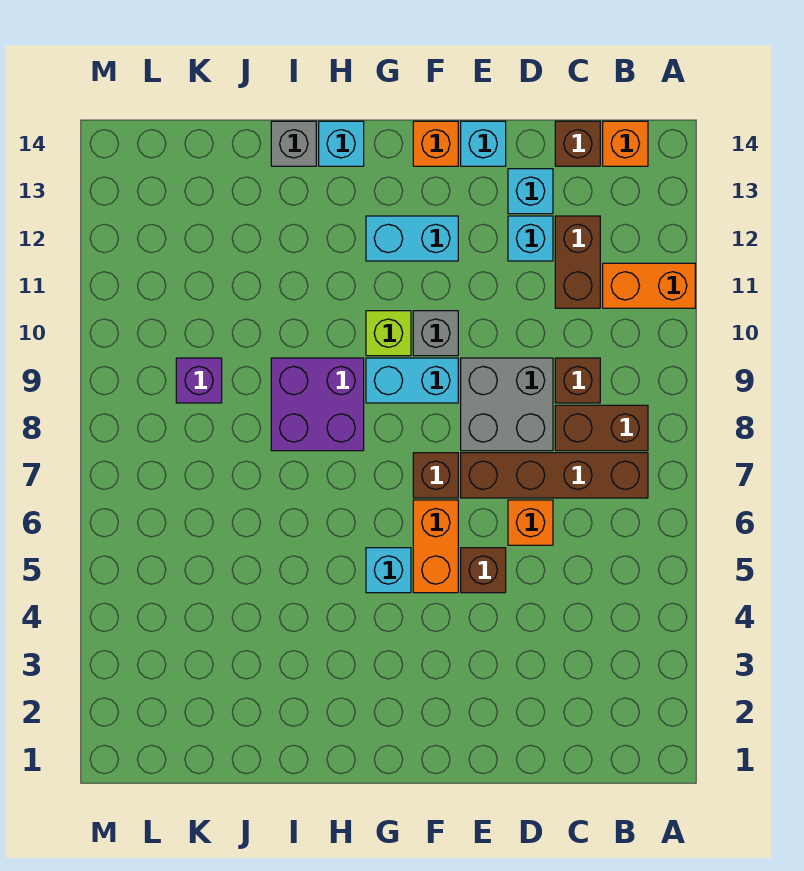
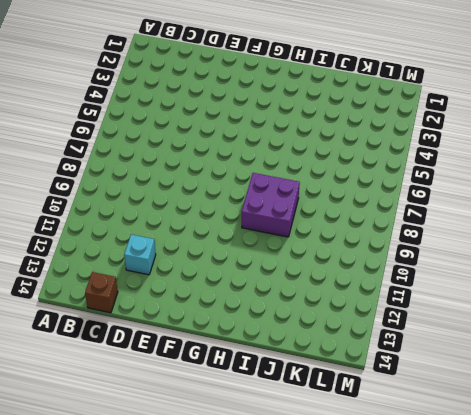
none -> orange 1x2 brick [603,263,695,308]
none -> brown 1x4 brick [461,453,648,498]
none -> brown 1x2 brick [555,405,648,451]

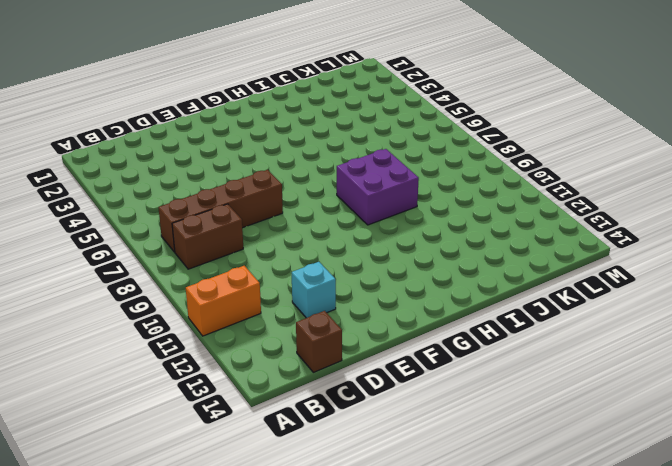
none -> orange 1x1 brick [603,121,648,166]
none -> brown 1x1 brick [555,358,600,403]
none -> brown 1x2 brick [555,216,600,308]

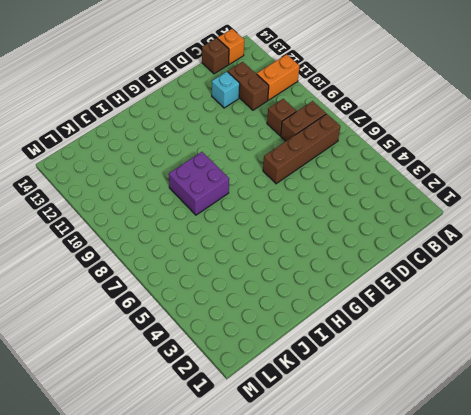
none -> orange 1x1 brick [508,500,553,545]
none -> grey 2x2 brick [461,358,553,451]
none -> cyan 1x1 brick [508,169,553,214]

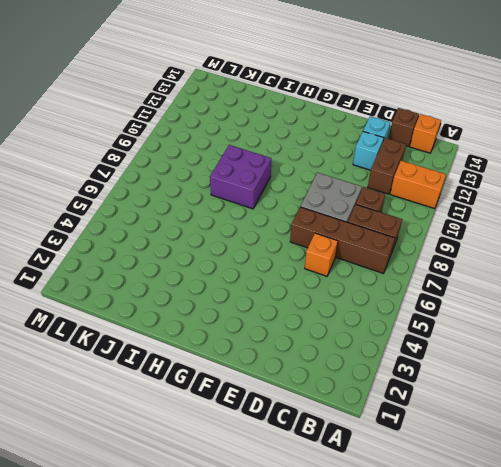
none -> brown 1x1 brick [461,548,506,593]
none -> cyan 1x1 brick [461,121,506,166]
none -> orange 1x2 brick [413,500,458,593]

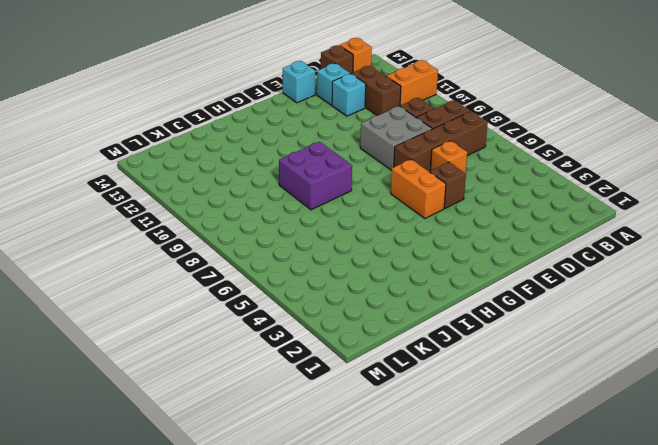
none -> brown 1x1 brick [413,453,458,498]
none -> cyan 1x2 brick [366,358,458,403]
none -> grey 1x1 brick [413,311,458,356]

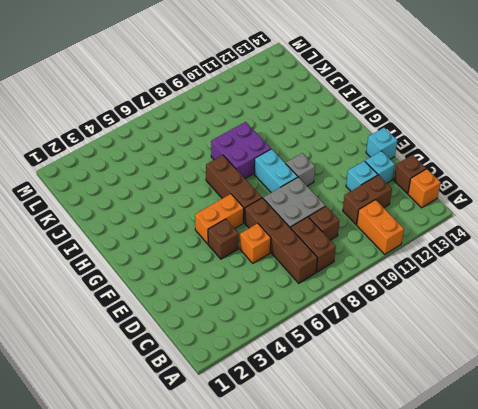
brown 1x3 brick [206,155,262,223] -> brown 1x1 brick [413,453,458,498]
none -> cyan 1x2 brick [366,216,458,261]
none -> orange 1x1 brick [413,121,458,166]
none -> cyan 1x1 brick [366,548,411,593]

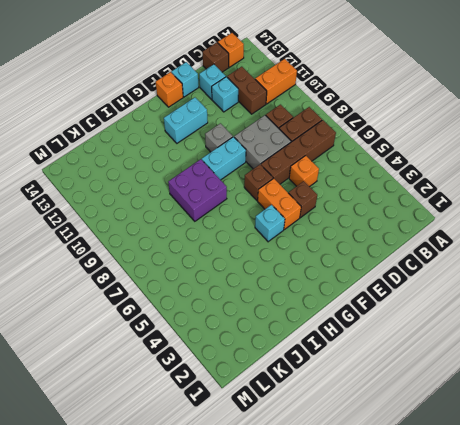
none -> lime 1x1 brick [366,311,411,356]
none -> cyan 1x1 brick [319,121,364,166]
none -> grey 1x1 brick [271,121,316,166]

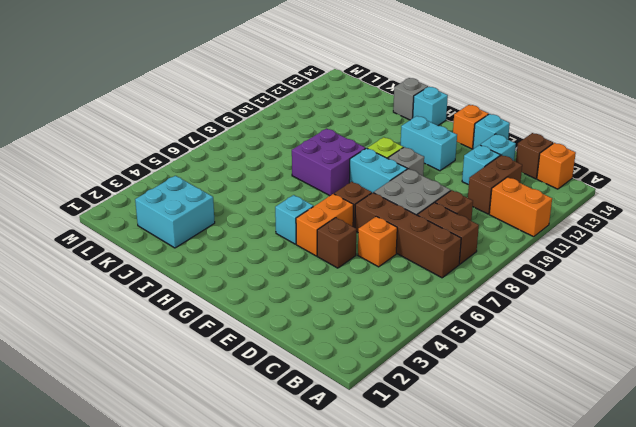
cyan 2x2 brick [135,176,215,248] -> none
none -> purple 1x1 brick [176,358,222,403]

